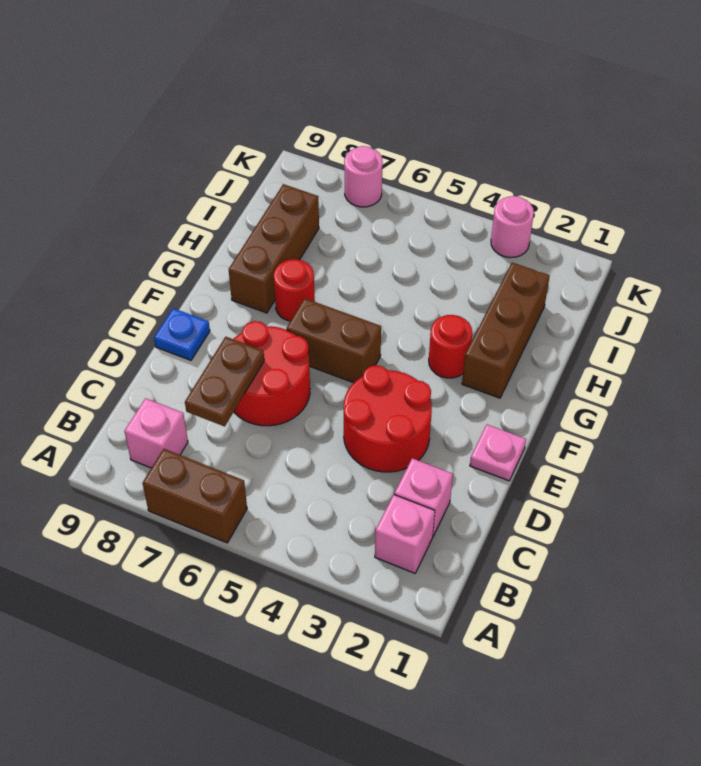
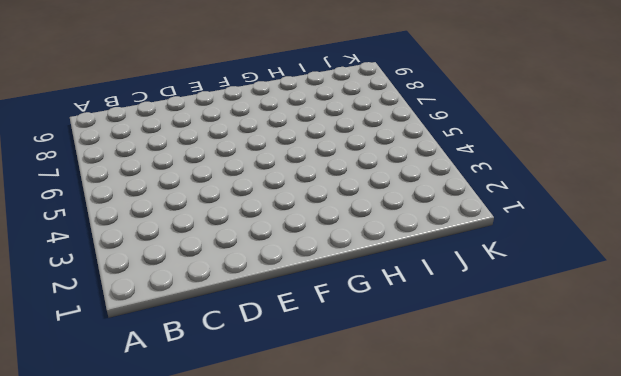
none -> brown 1x2 brick [143,449,247,543]
none -> pink 1x1 brick [375,495,435,573]
none -> pink 1x1 brick [124,398,188,468]

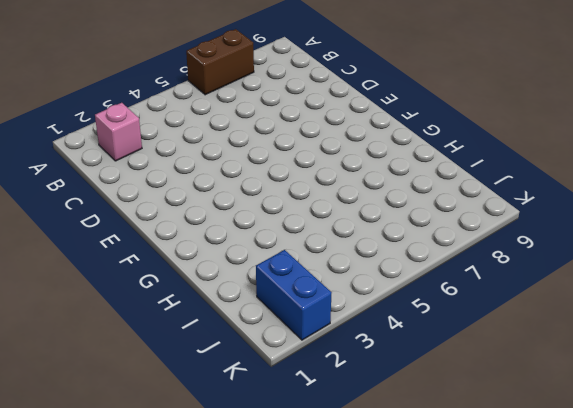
blue 1x2 brick [256,250,332,340] -> none
none -> pink 1x1 brick [124,398,188,468]
none -> pink 1x1 brick [394,458,453,536]
none -> red 2x2 round brick [344,365,432,472]

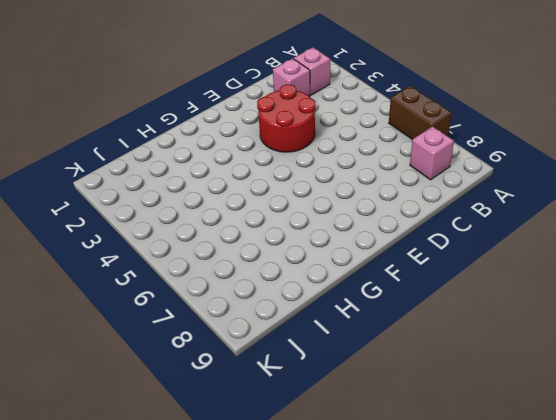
none -> red 2x2 round brick [234,321,310,426]
none -> pink 1x1 plate [470,425,526,481]
none -> blue 1x1 plate [154,308,210,360]

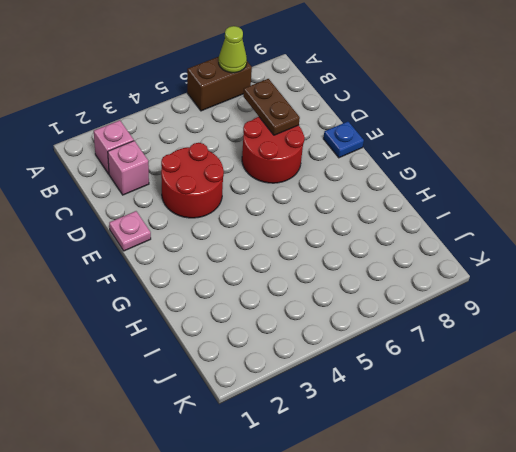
lime 1x1 cone [219,26,247,73] -> none
none -> pink 1x1 brick [124,398,188,468]
none -> brown 1x2 brick [287,298,381,383]
none -> brown 1x3 brick [462,263,550,398]

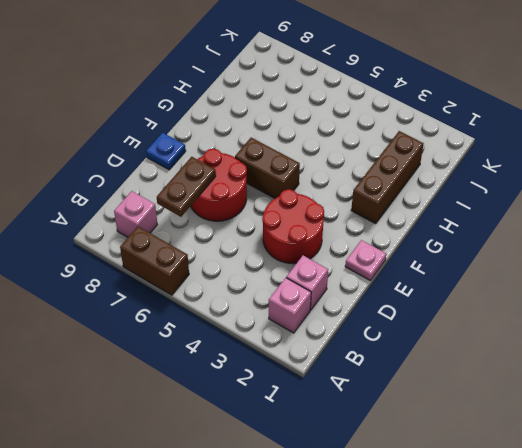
none -> red 1x1 round brick [429,315,472,378]
none -> red 1x1 round brick [274,259,315,321]
none -> brown 1x3 brick [229,184,319,313]

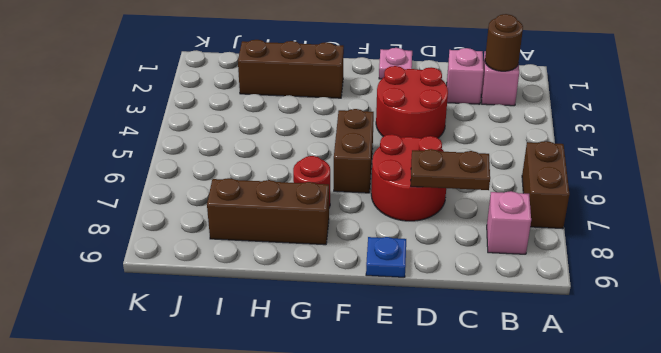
brown 1x1 round brick [485,14,523,71] -> none
none -> red 1x1 round brick [429,315,472,378]
none -> pink 1x1 round brick [491,196,534,258]
none -> pink 1x1 round brick [344,146,383,207]

